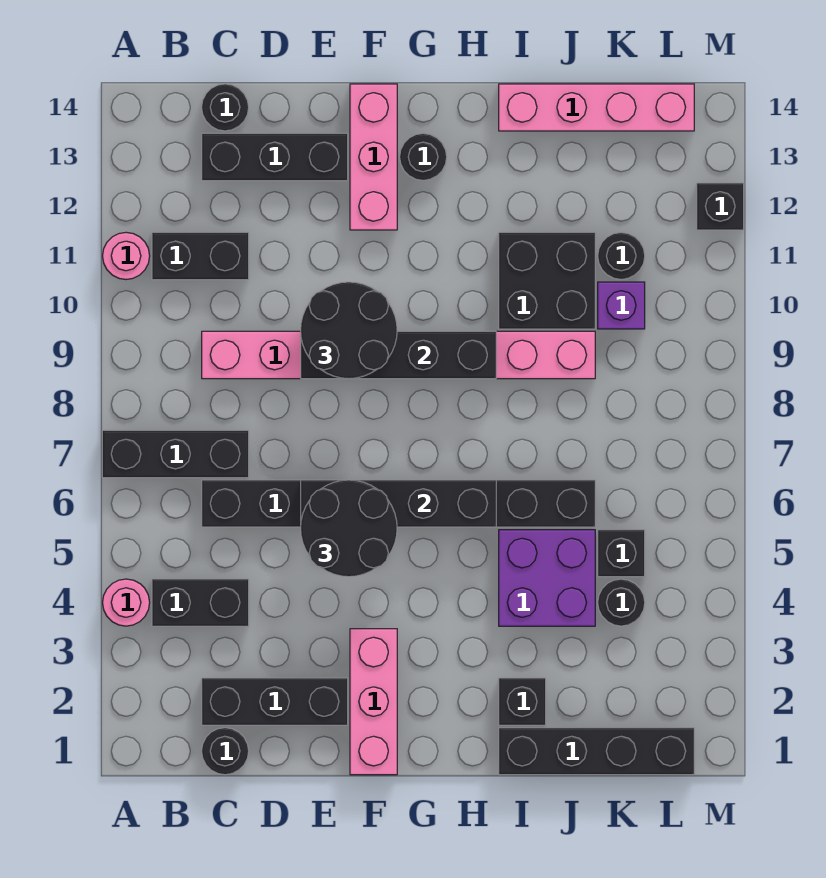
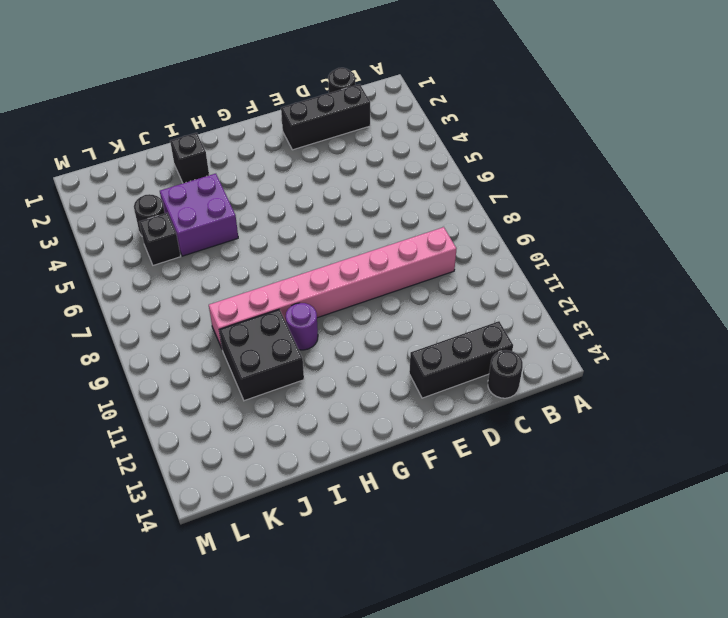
purple 1x1 round brick [286,303,318,350] -> none
none -> pink 1x1 round brick [103,579,150,626]
none -> black 1x3 brick [102,430,249,478]
none -> pink 1x1 round brick [103,232,150,279]

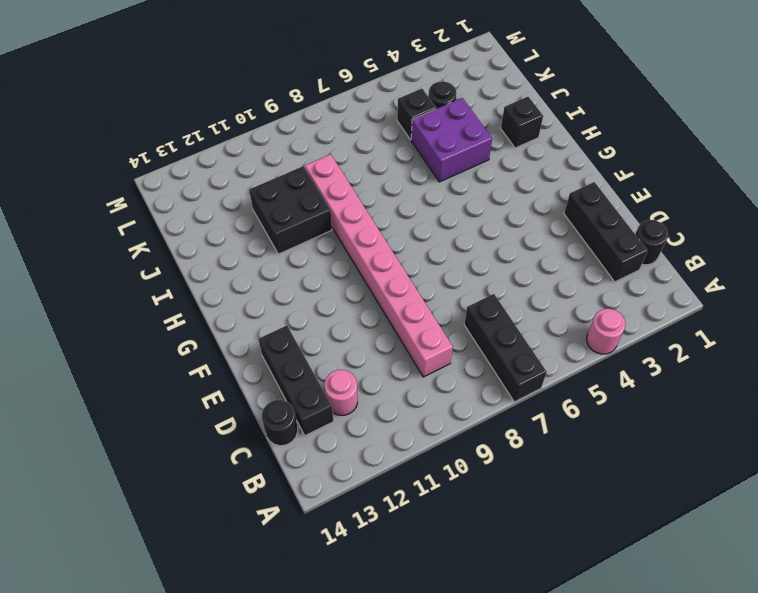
pink 1x1 round brick [324,370,358,415] -> pink 1x1 round brick moved to [103,232,150,279]
none -> black 1x2 brick [152,579,249,626]
none -> black 1x2 brick [152,232,249,280]
none -> black 1x8 brick [202,480,595,527]

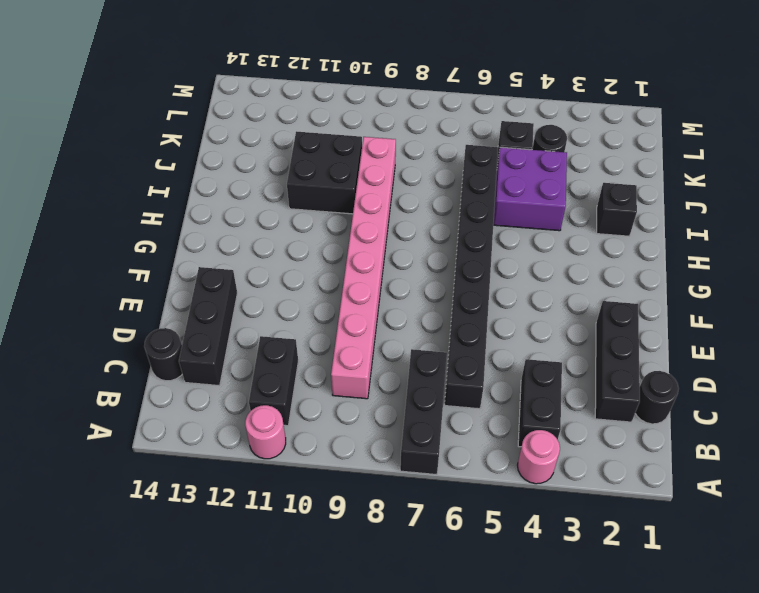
none -> pink 1x3 brick [350,629,397,775]
none -> pink 1x3 brick [350,84,397,230]
none -> black 1x1 round brick [400,133,447,180]

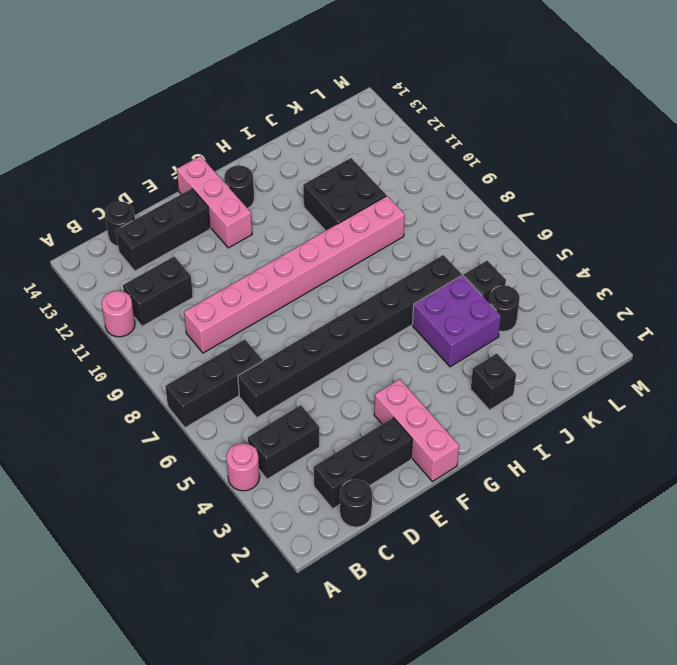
none -> black 1x4 brick [499,728,694,775]
none -> pink 1x4 brick [499,84,694,131]
none -> purple 1x1 brick [598,282,645,329]

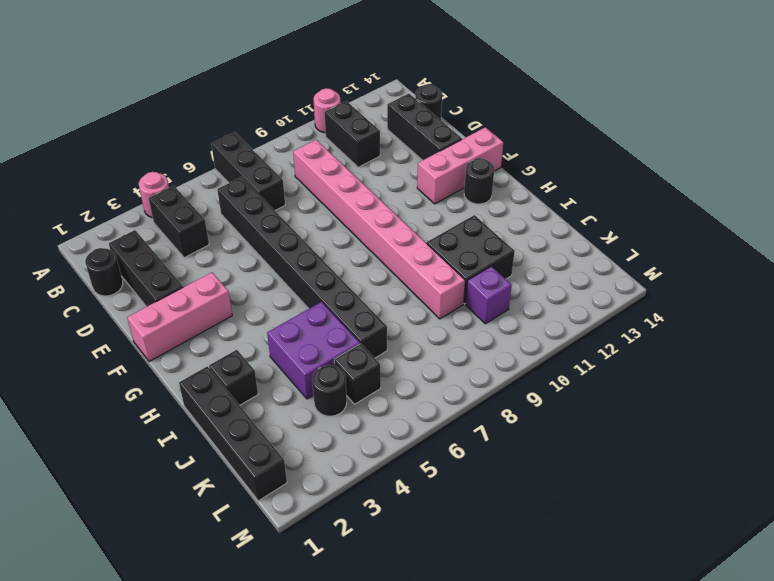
none -> pink 1x4 brick [499,84,694,131]
none -> black 1x1 round brick [598,232,645,280]
none -> black 1x1 brick [697,183,744,230]

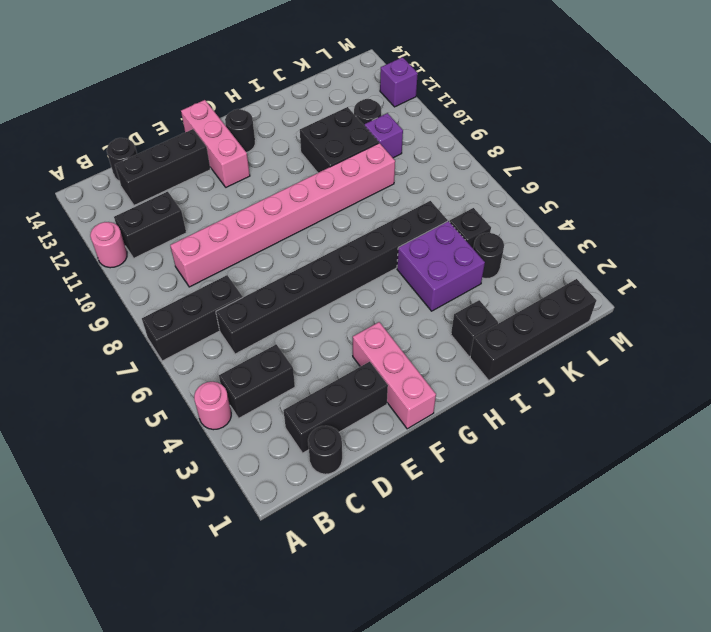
purple 1x1 brick [380,57,418,107] -> black 1x1 brick [697,183,744,230]
none -> pink 1x4 brick [499,84,694,131]
none -> black 1x4 brick [301,480,496,527]
none -> black 1x4 brick [301,331,496,379]

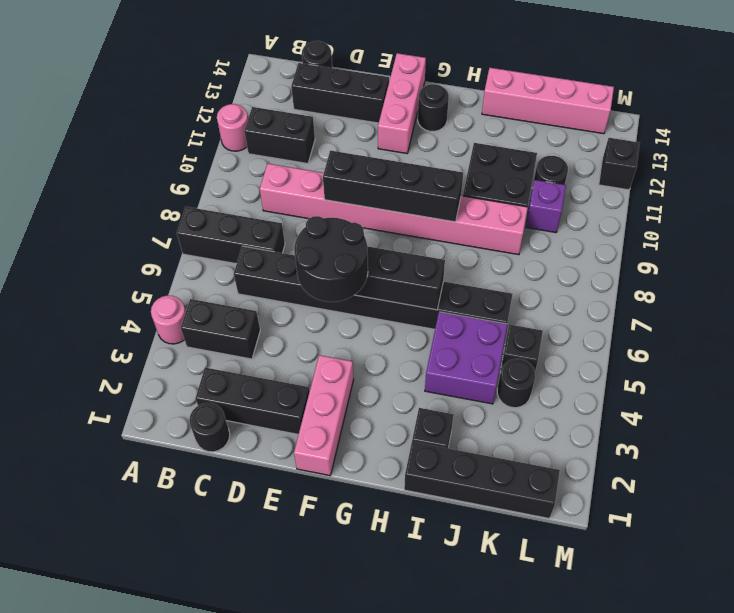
none -> black 2x2 round brick [301,282,397,379]

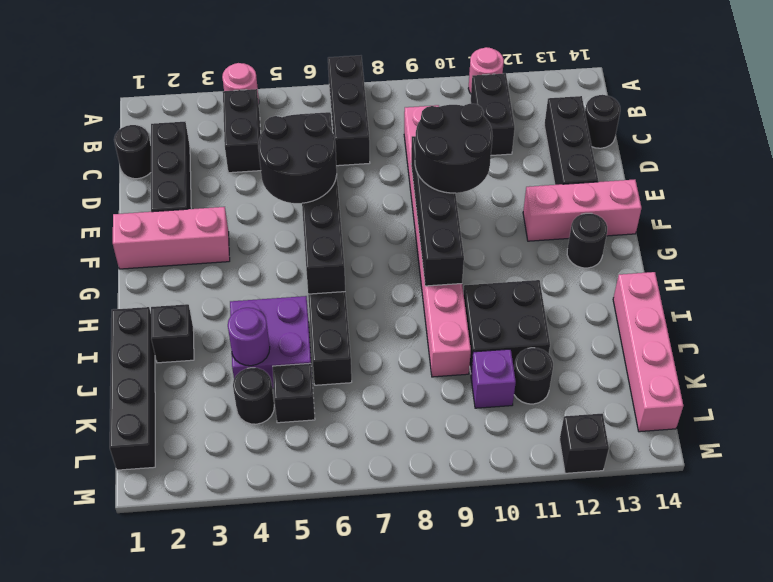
purple 1x1 round brick [228,308,270,366] -> none

